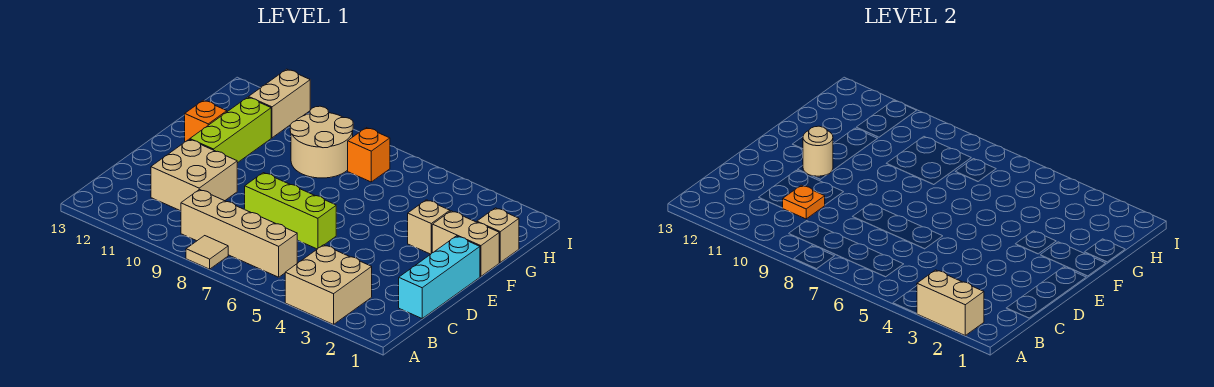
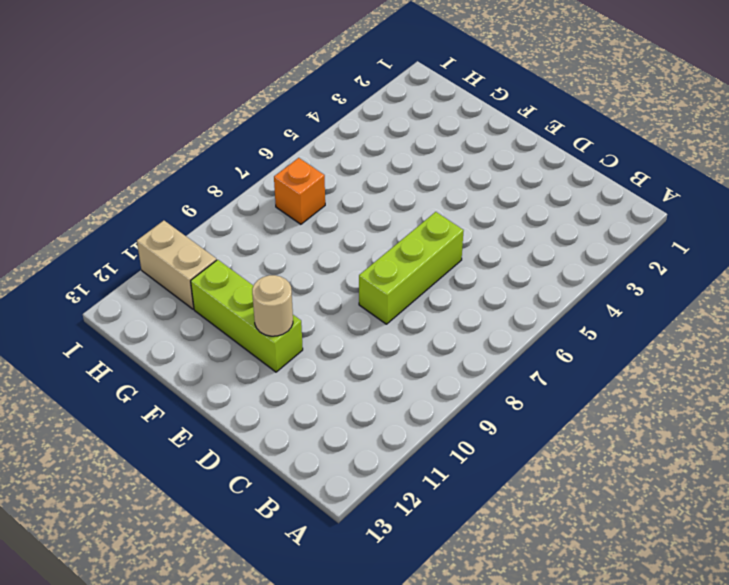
none -> tan 2x2 brick [285,245,372,325]
none -> tan 1x1 tile [186,236,228,269]
none -> tan 1x4 brick [181,189,297,277]

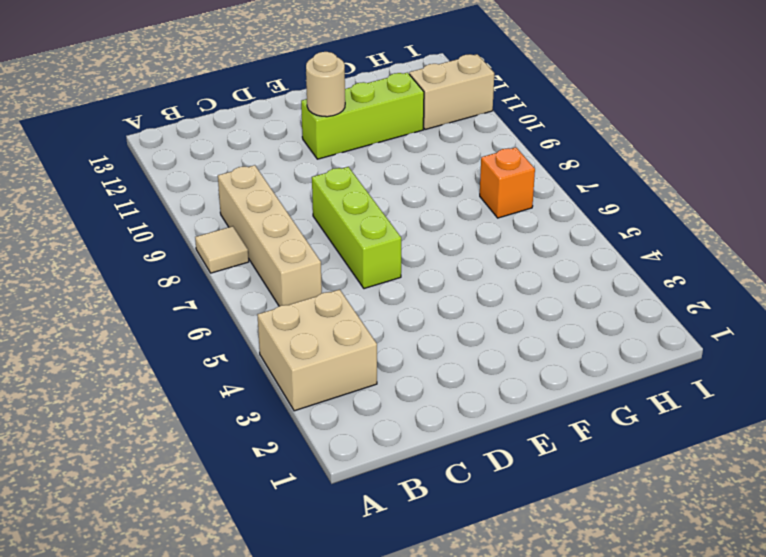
none -> cyan 1x3 brick [399,236,480,318]
none -> tan 2x2 brick [151,140,237,211]
none -> tan 1x2 brick [432,211,499,277]

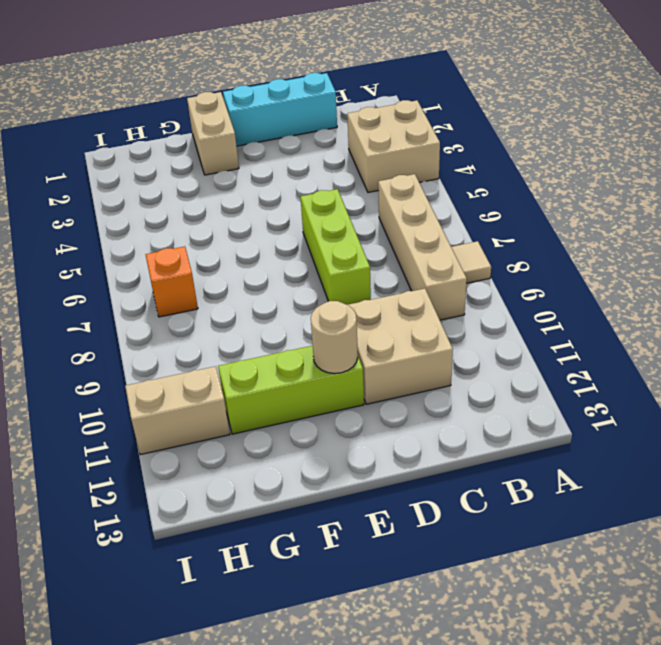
none -> tan 1x1 brick [408,200,450,254]
none -> orange 1x1 brick [185,100,227,142]
none -> tan 1x1 brick [477,208,519,262]

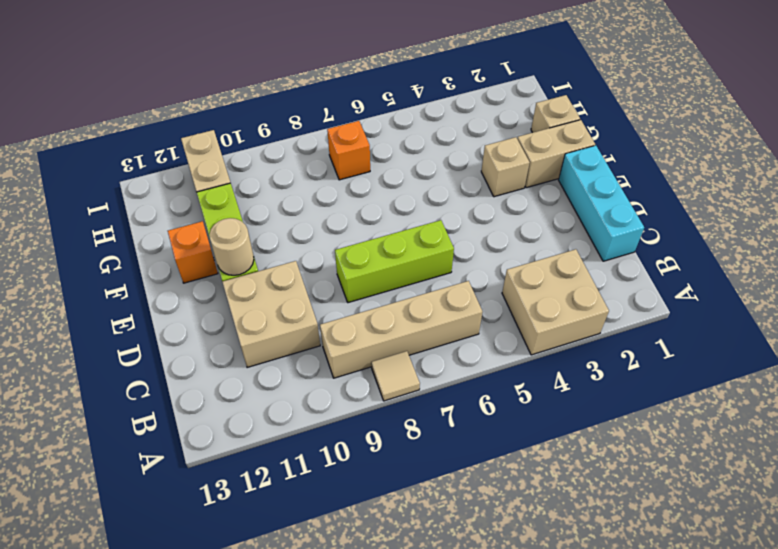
none -> tan 2x2 round brick [290,106,353,178]
none -> tan 1x2 brick [917,270,984,335]
none -> orange 1x1 plate [783,185,825,219]

